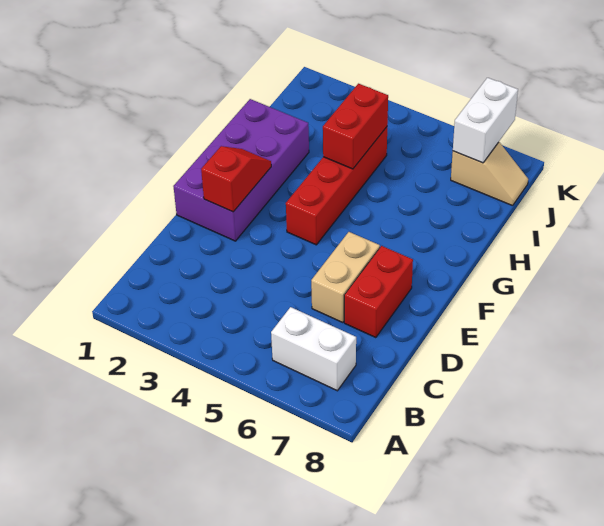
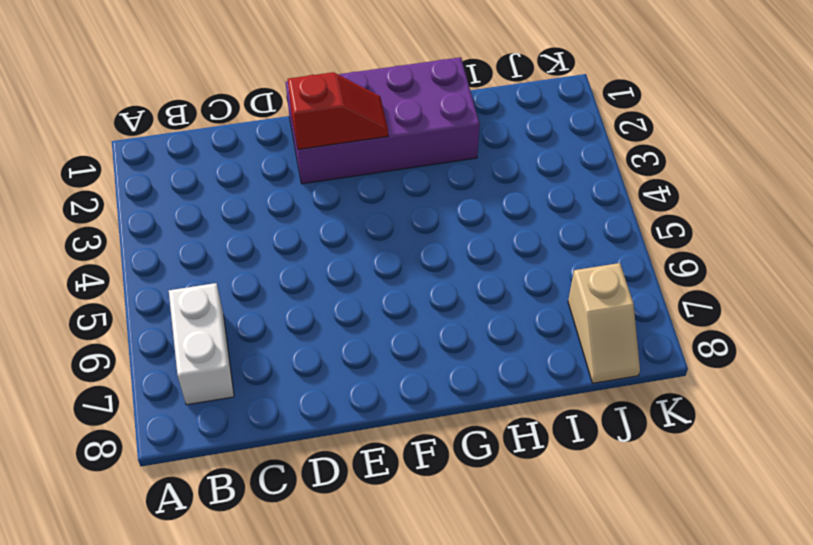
none -> tan 1x2 brick [311,232,380,323]
none -> red 1x2 brick [344,246,413,338]

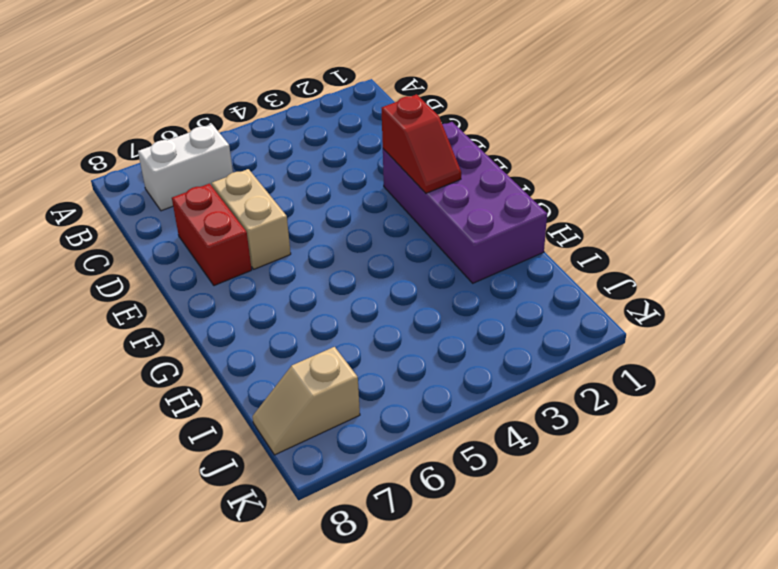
none -> red 1x4 brick [286,127,387,245]
none -> red 1x2 brick [323,84,388,169]

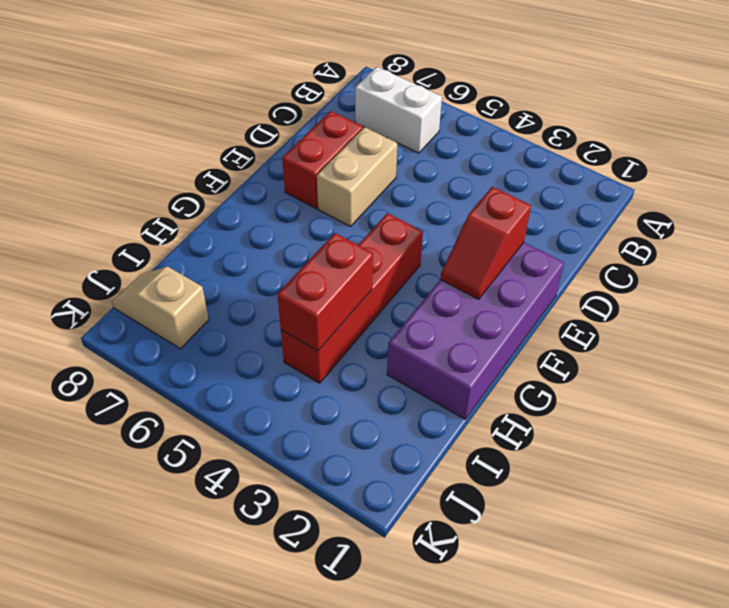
none -> white 1x2 brick [453,78,518,163]

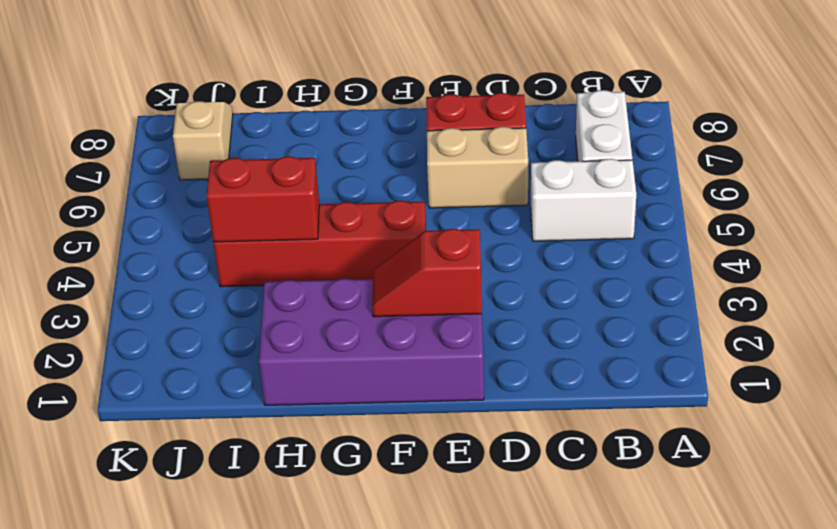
white 1x2 brick [531,159,636,241] -> white 1x2 brick moved to [453,78,518,163]

